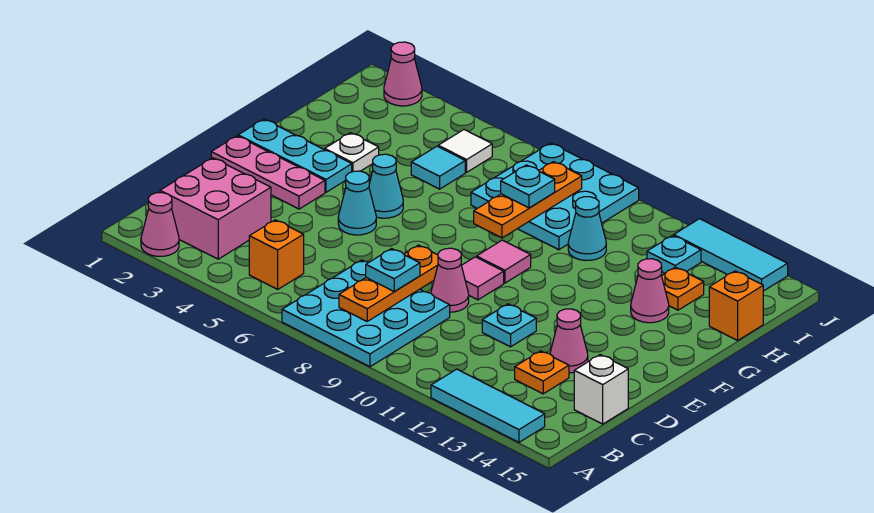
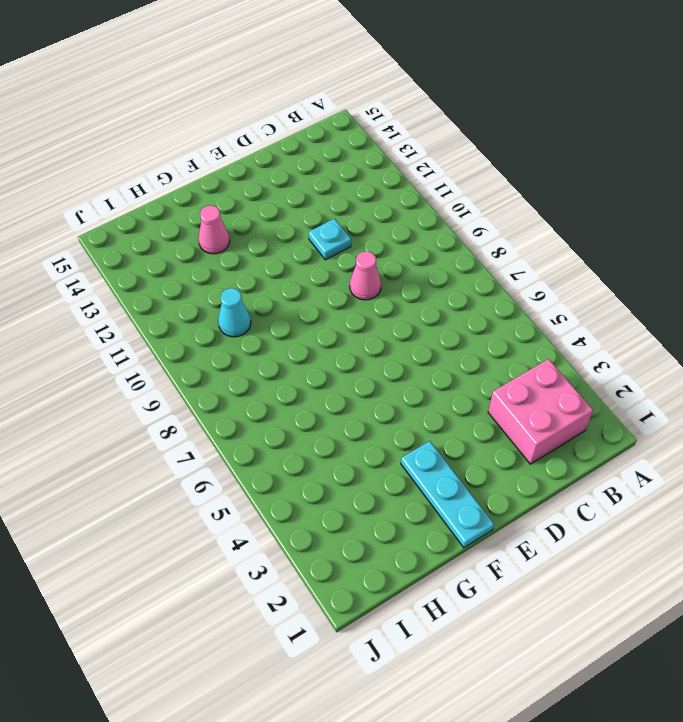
none -> pink 1x1 cone [141,193,179,256]
none -> cyan 3x3 plate [282,260,450,367]
none -> cyan 1x3 tile [431,369,545,442]
none -> orange 1x1 brick [249,220,304,289]

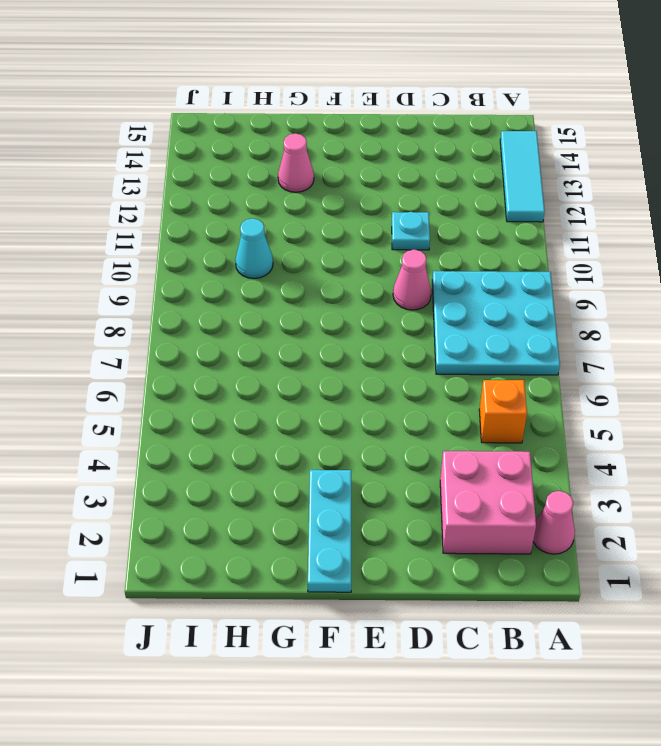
none -> orange 1x1 plate [515,351,569,394]
none -> white 1x1 brick [574,355,628,424]
none -> pink 1x1 cone [550,309,588,373]
none -> pink 1x3 plate [211,136,325,209]

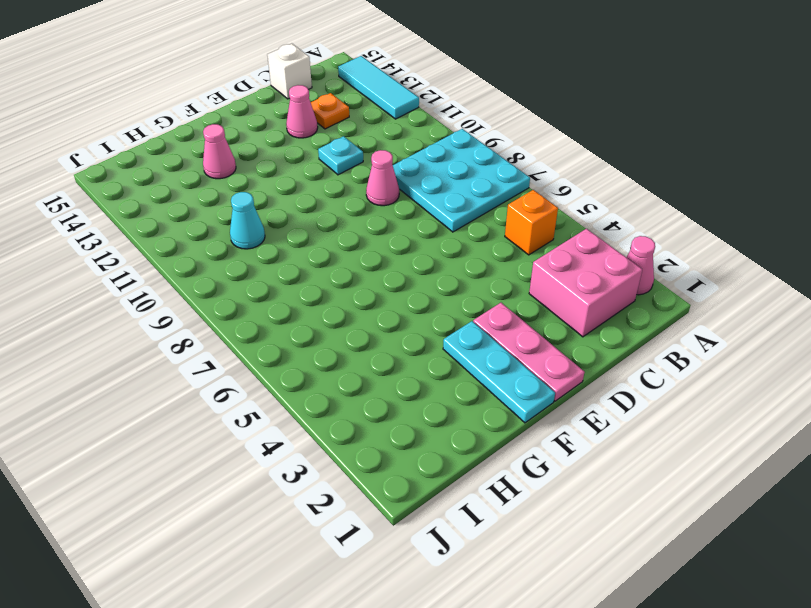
none -> cyan 1x1 cone [338,171,376,235]
none -> pink 1x1 tile [461,257,504,300]
none -> cyan 1x1 cone [369,154,403,218]
none -> pink 1x1 tile [477,240,531,283]

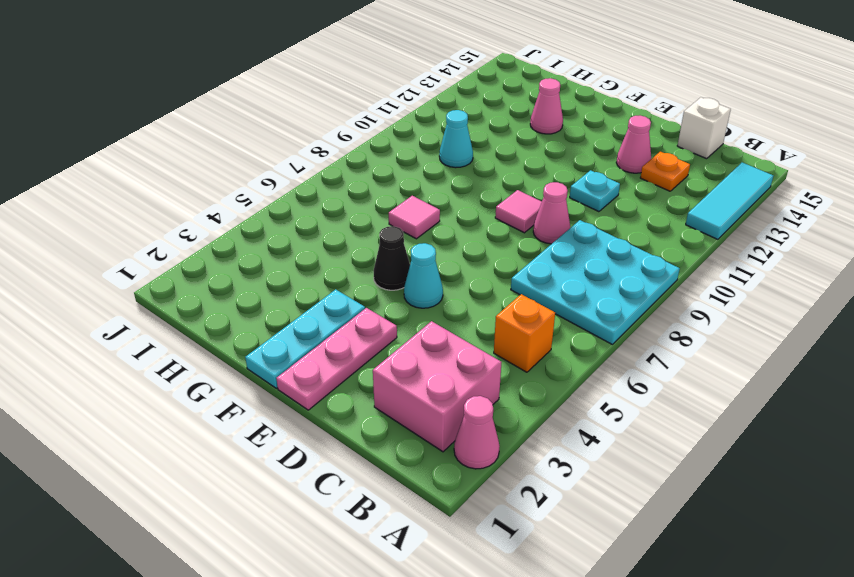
black 1x1 cone [373,226,410,290] -> cyan 1x1 cone [369,154,403,218]
pink 1x1 tile [389,196,440,239] -> pink 1x1 tile moved to [477,240,531,283]
none -> white 1x1 plate [325,133,379,172]
none -> cyan 1x1 tile [411,146,465,189]
none -> cyan 3x3 plate [471,143,639,250]
none -> orange 1x1 plate [662,267,704,310]

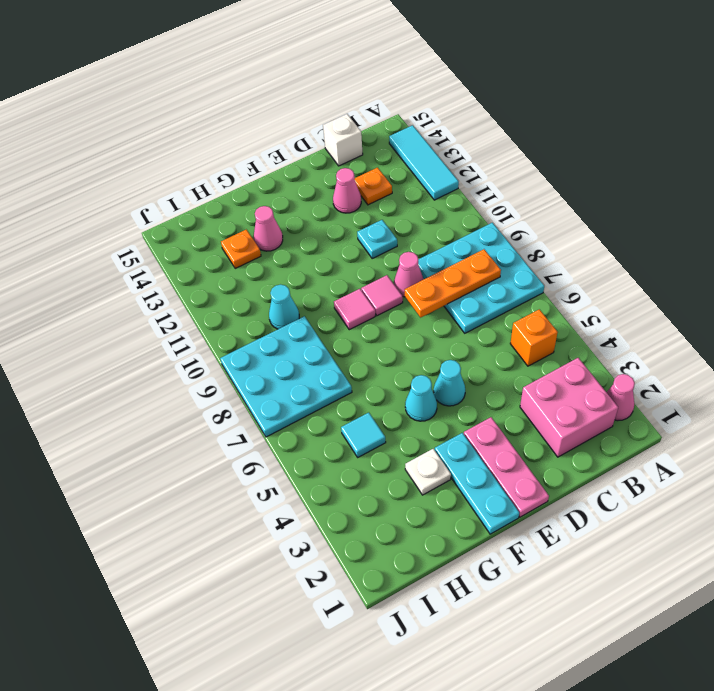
none -> orange 1x1 brick [709,271,763,340]
none -> white 1x1 tile [438,130,492,172]
none -> cyan 1x1 plate [647,235,701,273]
none -> pink 1x1 cone [384,42,422,106]

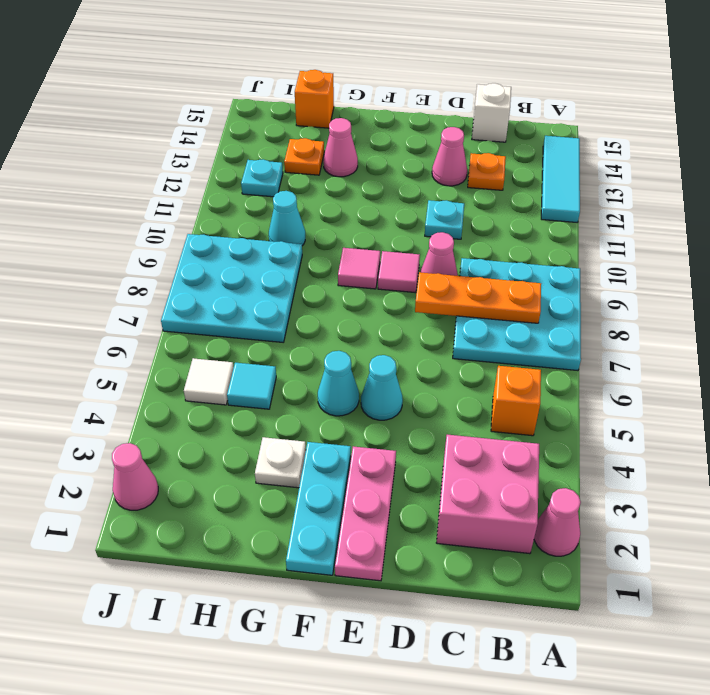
none -> cyan 1x3 tile [674,219,788,291]
none -> orange 1x3 plate [474,162,582,238]
none -> cyan 1x1 plate [366,249,420,292]
none -> cyan 1x1 plate [501,165,555,208]

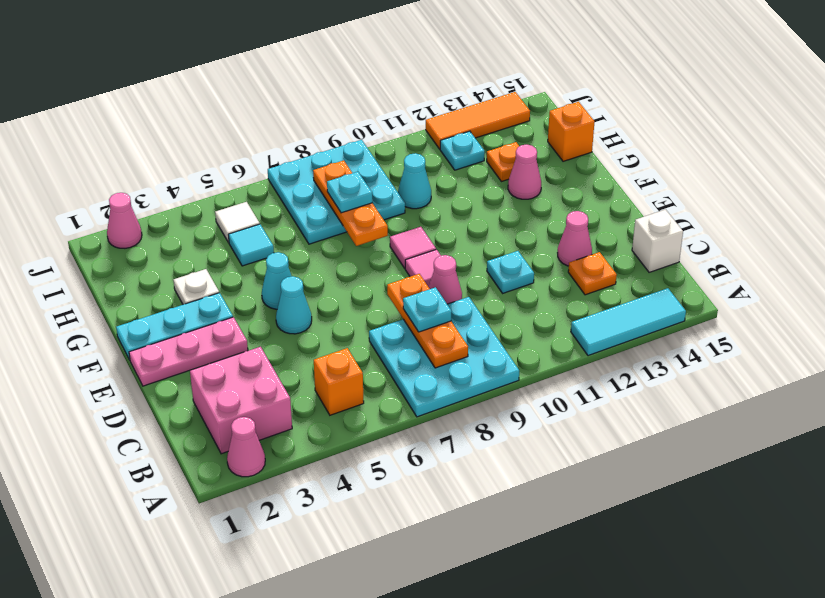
orange 1x3 tile [426,92,530,149] -> cyan 1x3 tile [674,219,788,291]

